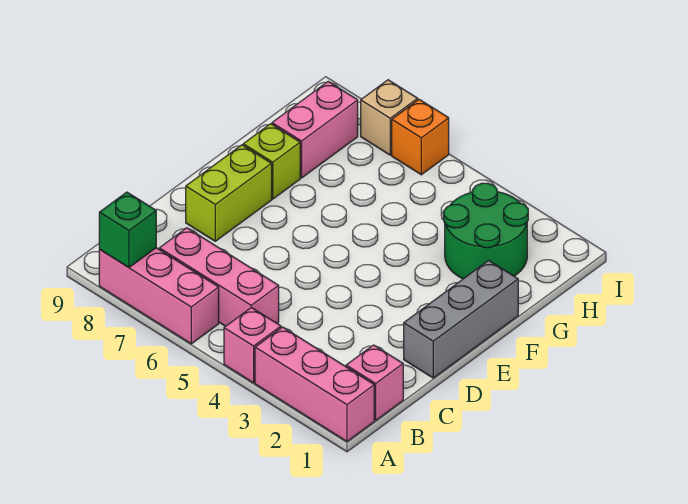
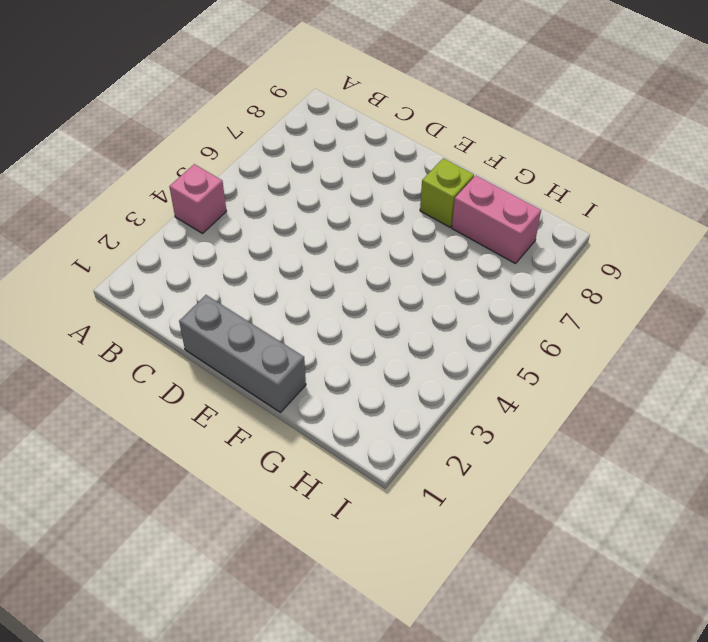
none -> pink 1x3 brick [255,327,374,441]
none -> pink 1x3 brick [99,248,219,344]
none -> pink 1x1 brick [346,345,403,420]

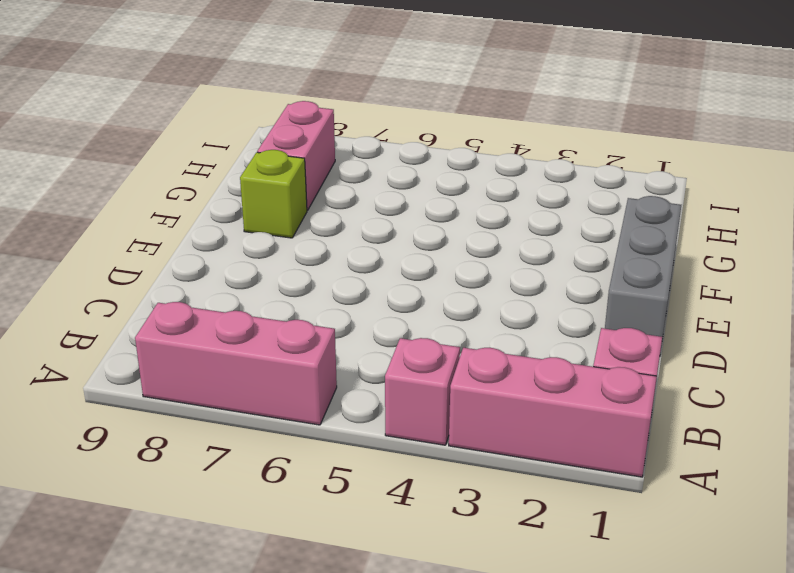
none -> pink 1x3 brick [159,228,279,326]
none -> lime 1x2 brick [186,145,272,241]
none -> green 2x2 round brick [444,183,528,279]

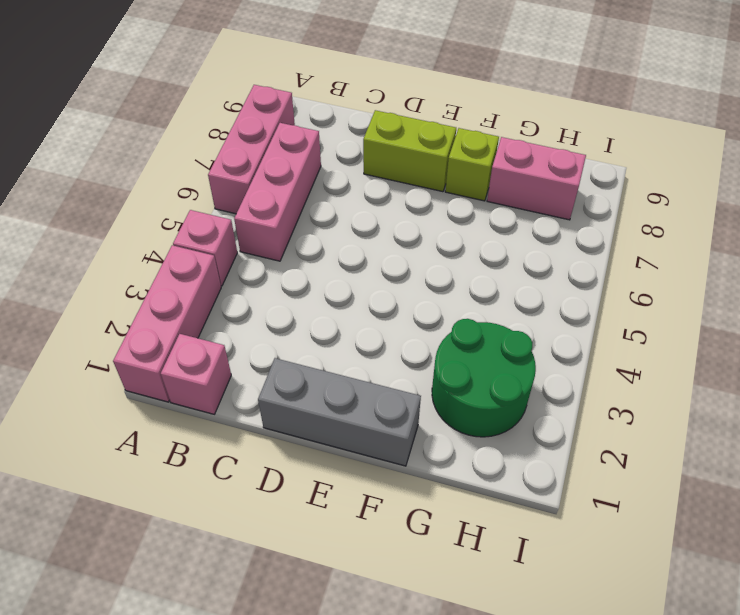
none -> orange 1x1 brick [392,99,449,175]
none -> tan 1x1 brick [361,80,418,155]
none -> green 1x1 brick [99,192,156,267]

